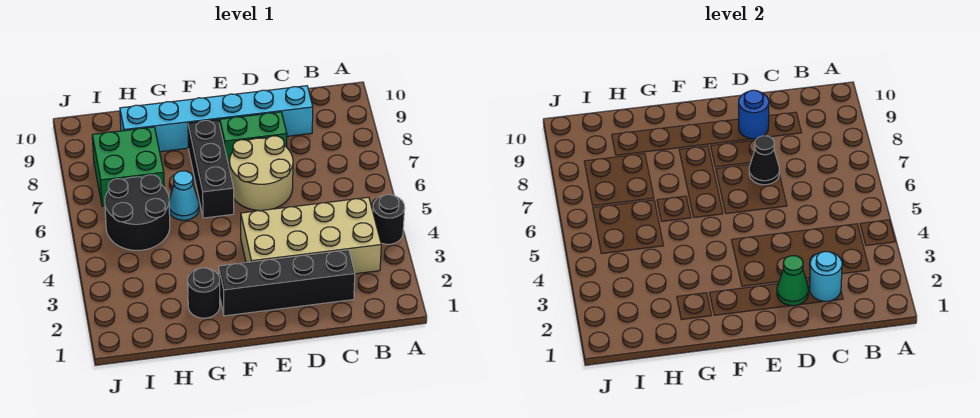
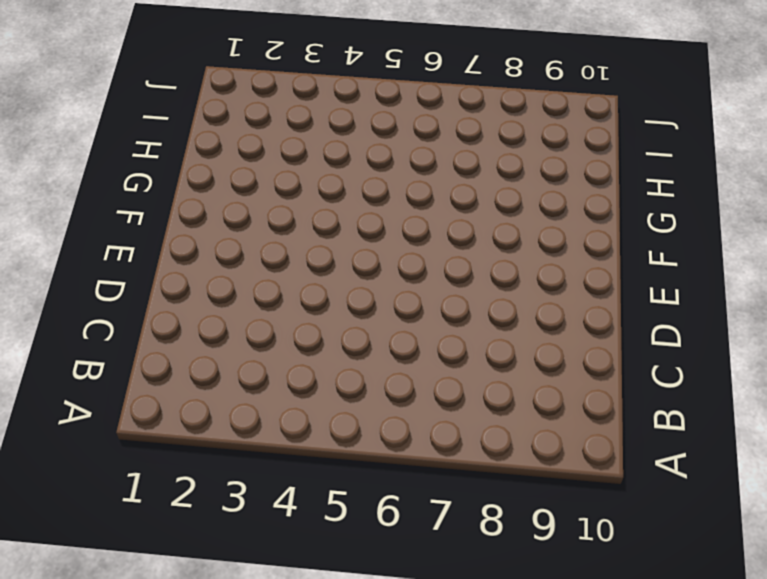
none -> black 1x1 round brick [373,195,405,244]
none -> tan 2x4 brick [241,197,381,274]
none -> black 1x4 brick [219,250,355,316]

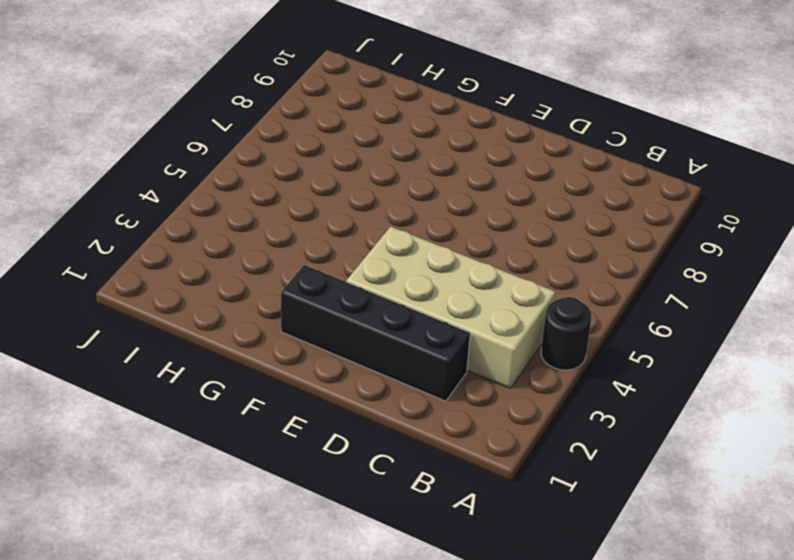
none -> cyan 1x6 brick [120,86,313,152]
none -> tan 2x2 round brick [230,136,293,211]
none -> green 1x2 brick [220,112,287,167]

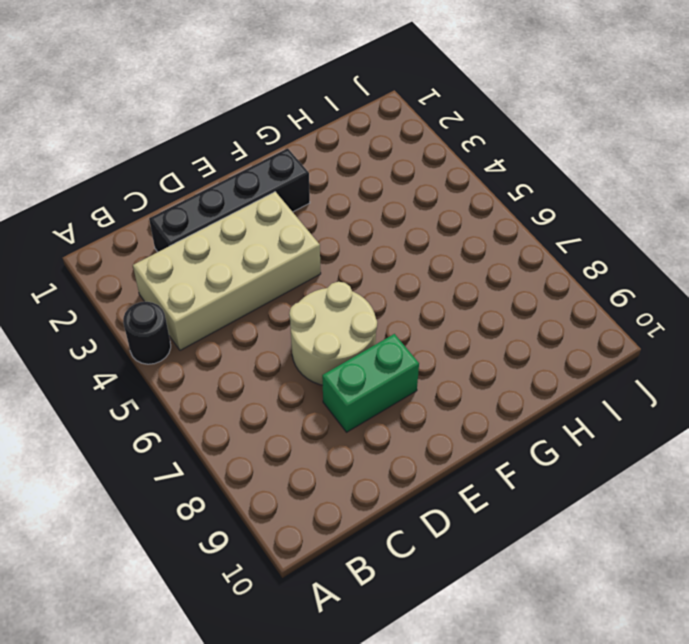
none -> cyan 1x6 brick [120,86,313,152]
none -> black 1x3 brick [188,120,234,218]
none -> black 1x1 round brick [188,268,220,318]

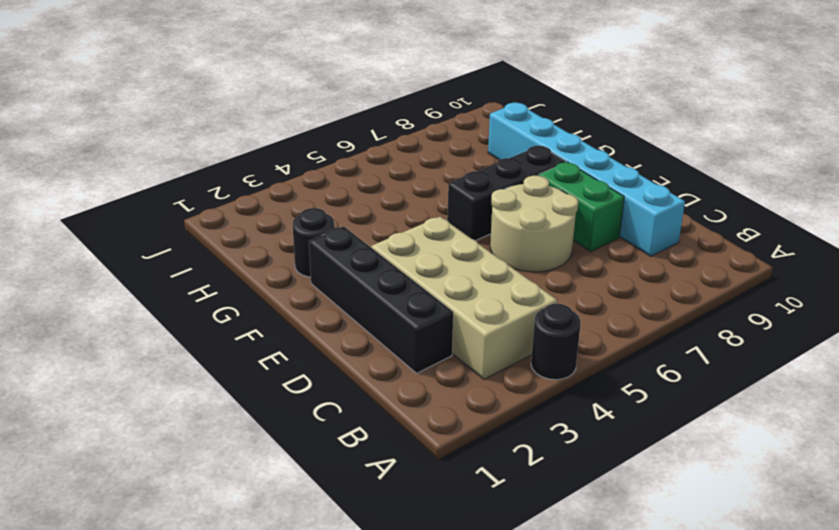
none -> cyan 1x1 cone [169,171,199,220]
none -> black 2x2 round brick [105,175,170,250]
none -> green 2x2 brick [92,127,164,206]

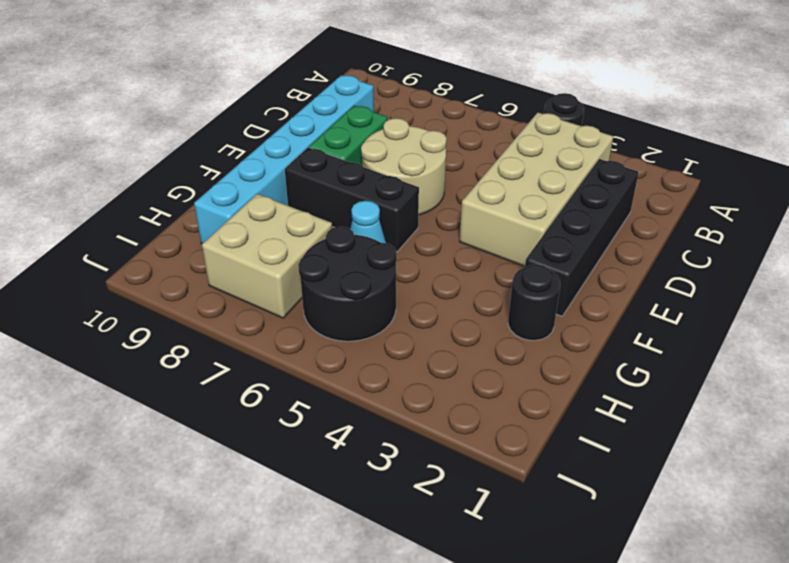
tan 2x2 brick [202,194,332,318] -> green 2x2 brick [92,127,164,206]
none -> cyan 1x1 round brick [810,251,842,301]
none -> green 1x1 cone [777,256,808,306]
none -> black 1x1 cone [749,136,780,185]

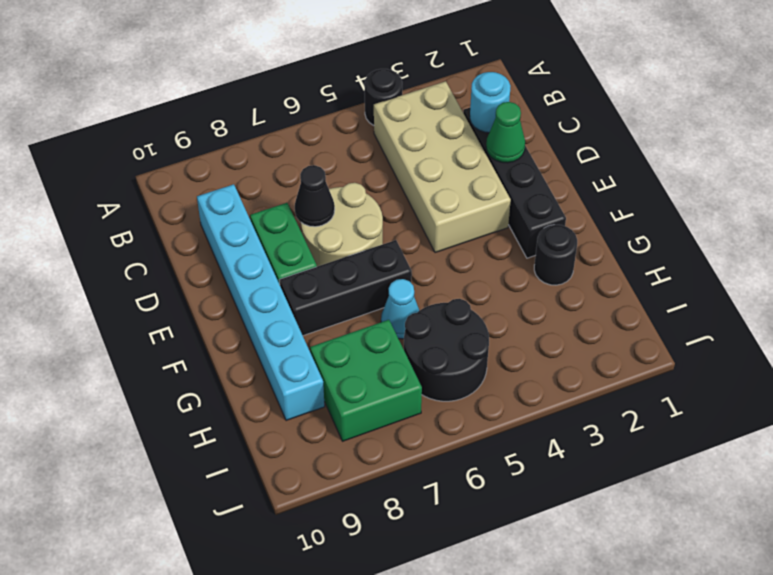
none -> blue 1x1 round brick [739,90,769,139]

